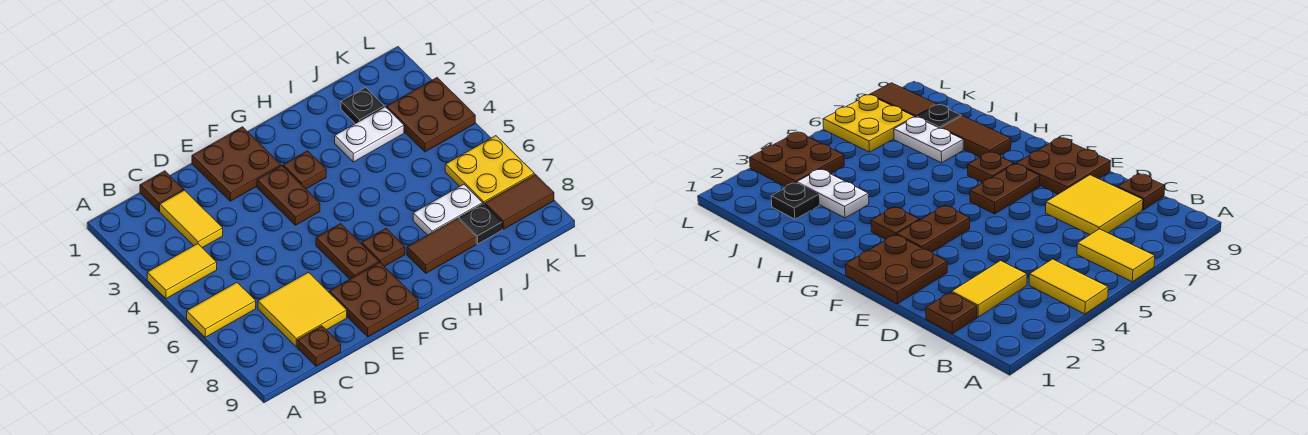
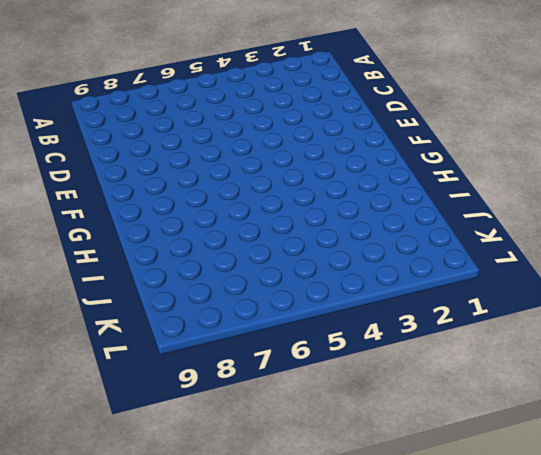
none -> yellow 1x2 tile [147,244,217,299]
none -> yellow 1x2 tile [187,283,256,337]
none -> brown 1x1 plate [140,171,184,211]

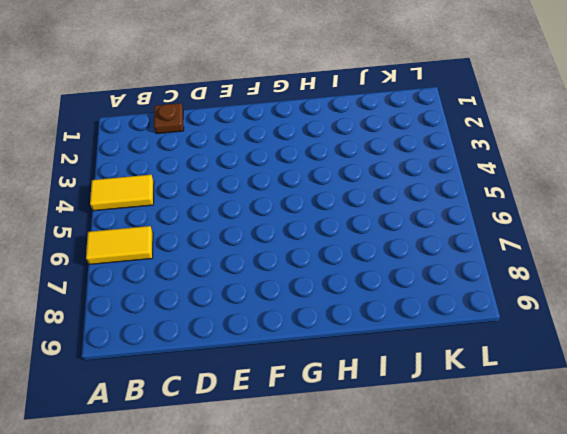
none -> yellow 1x2 tile [160,190,223,248]
none -> yellow 2x2 tile [258,272,347,347]
none -> brown 1x1 plate [297,326,341,366]

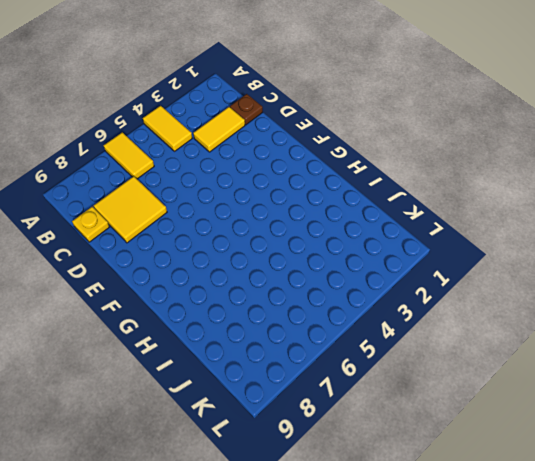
yellow 1x1 plate [72,207,109,242] -> brown 1x1 plate [297,326,341,366]
none -> brown 2x2 plate [192,127,281,201]
none -> brown 2x2 plate [329,262,418,337]
none -> brown 1x2 plate [257,166,320,225]

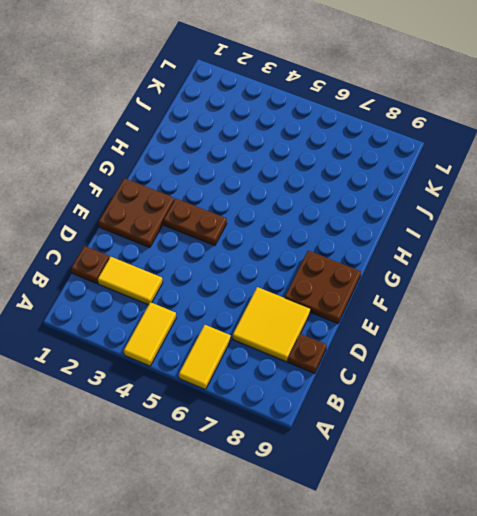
none -> brown 1x2 plate [316,224,379,279]
none -> brown 1x1 plate [283,151,326,189]
none -> brown 1x1 plate [362,228,405,267]

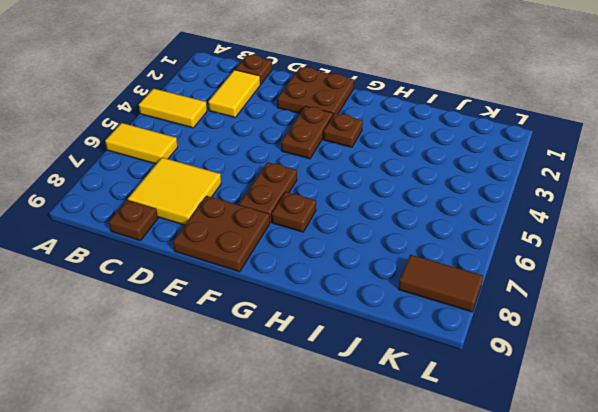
none -> brown 1x2 tile [407,218,476,273]
none -> white 1x2 plate [335,107,404,162]
none -> white 1x2 plate [413,184,483,235]

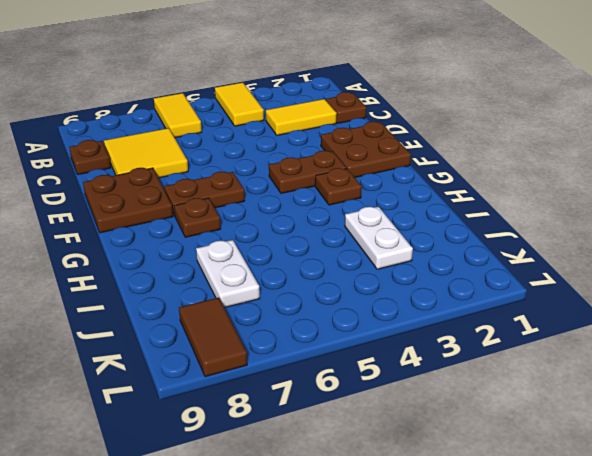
none -> brown 1x2 tile [407,218,476,273]
none -> black 1x1 plate [341,87,384,124]
none -> black 1x1 plate [459,203,502,244]

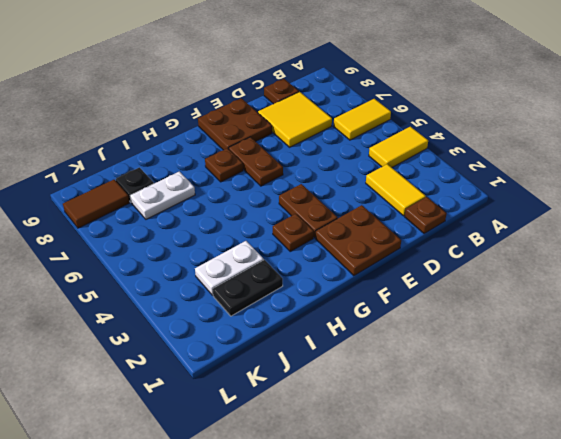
black 1x2 plate [213,260,283,316] -> black 1x1 plate [341,87,384,124]
none -> brown 1x2 tile [407,218,476,273]
none -> brown 2x2 plate [387,78,475,152]
none -> yellow 2x2 plate [445,136,534,204]

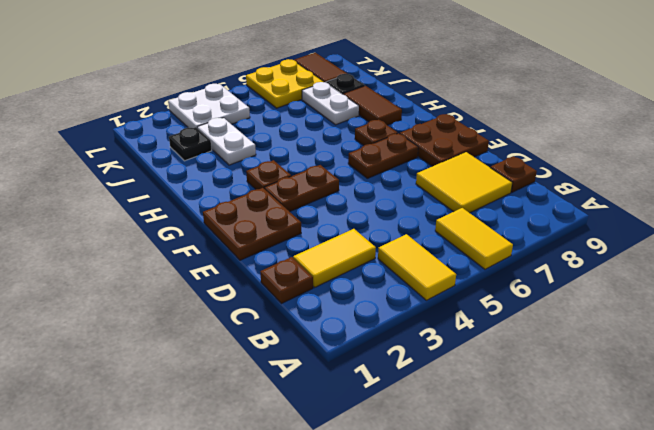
white 2x2 plate [168,84,250,128] -> brown 2x2 plate [387,78,475,152]

